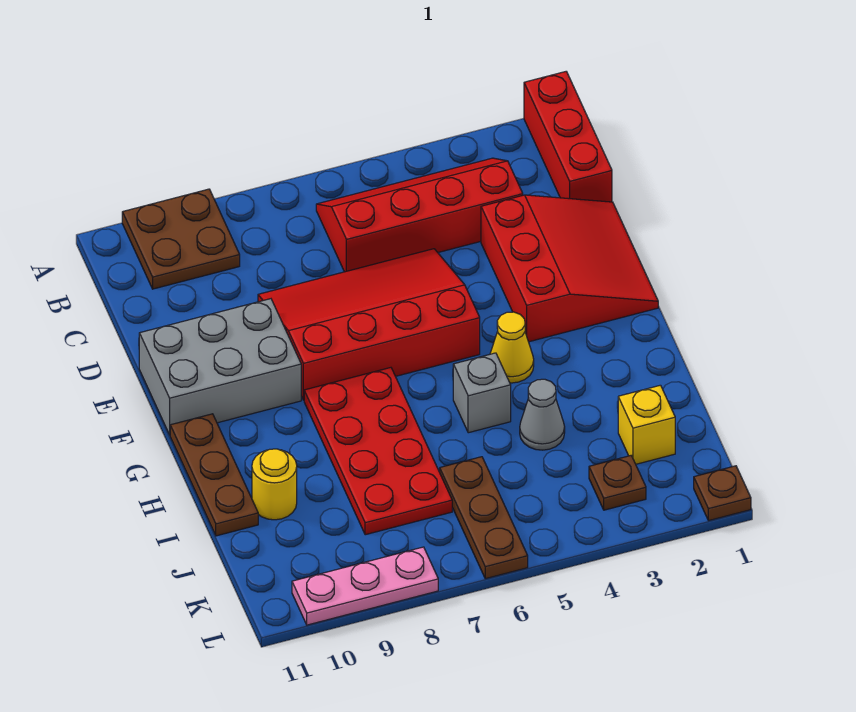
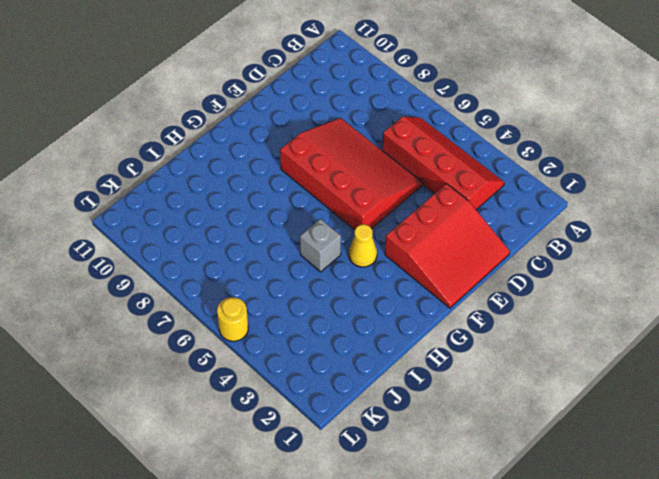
yellow 1x1 round brick [217,297,248,341] -> yellow 1x1 round brick moved to [252,449,297,520]
none -> red 1x3 brick [524,71,612,202]
none -> brown 2x2 plate [122,189,240,289]
none -> grey 2x3 brick [139,299,301,435]

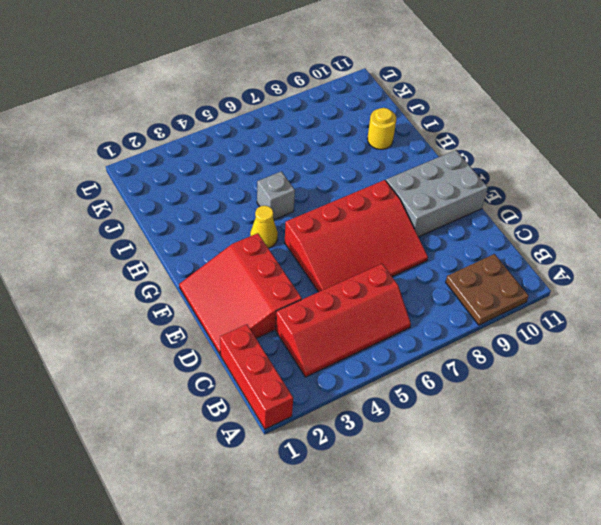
none -> red 2x4 plate [304,368,452,535]
none -> brown 1x3 plate [170,414,258,536]
none -> grey 1x1 cone [520,379,565,450]

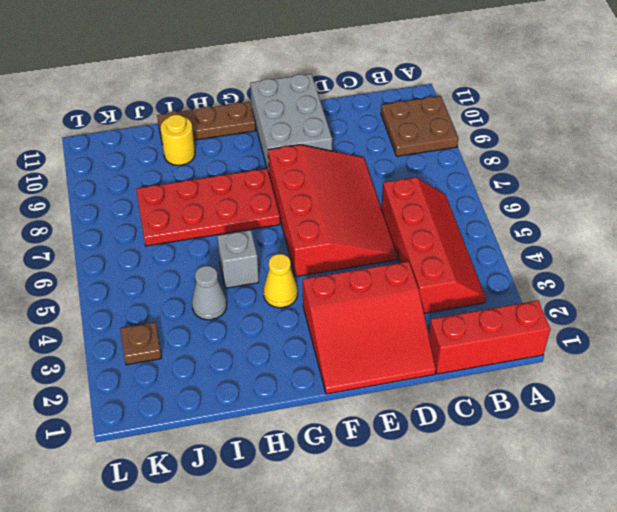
none -> yellow 1x1 brick [618,385,675,464]
none -> brown 1x3 plate [440,457,528,579]
none -> brown 1x1 plate [694,466,751,521]

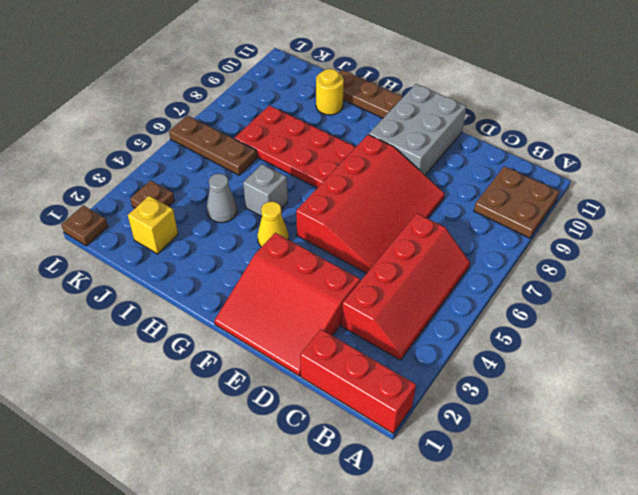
none -> pink 1x3 plate [292,547,438,625]

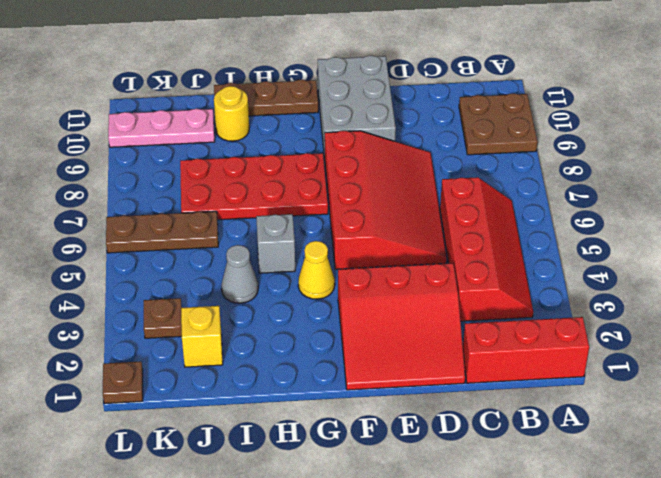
pink 1x3 plate [108,109,215,147] -> pink 1x3 plate turned to [292,547,438,625]

